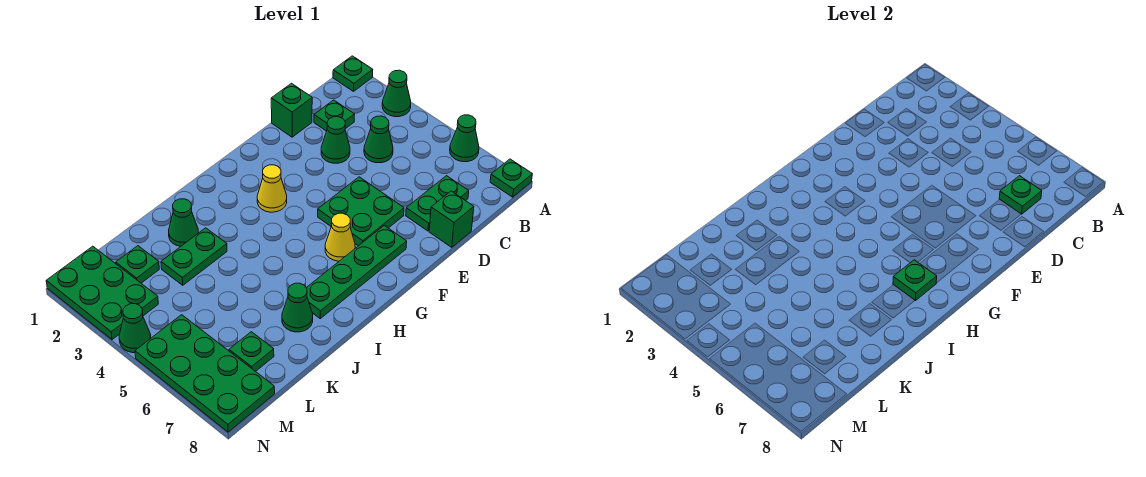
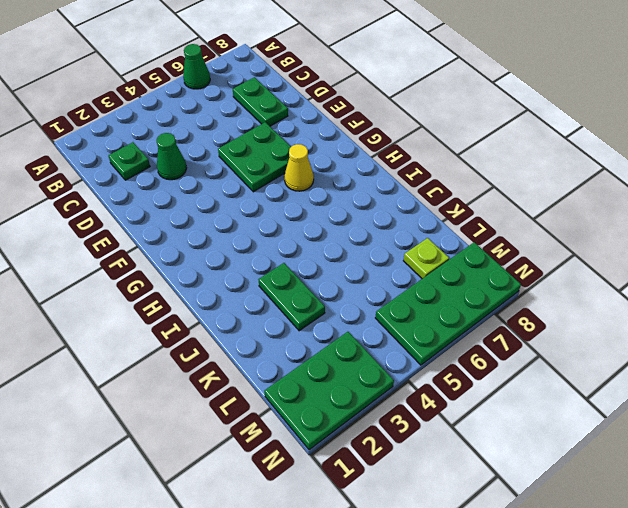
lime 1x1 plate [403,238,449,279] -> green 1x1 plate [229,332,274,372]
none -> green 1x1 plate [333,56,373,91]
none -> green 1x1 cone [382,70,411,117]
none -> green 1x1 plate [490,159,532,197]

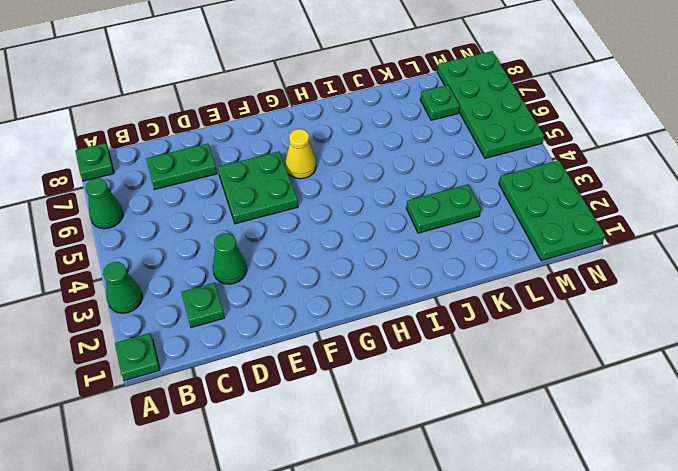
none -> green 1x1 cone [364,116,393,163]
none -> green 1x1 brick [271,83,312,137]
none -> green 1x1 brick [429,191,474,247]

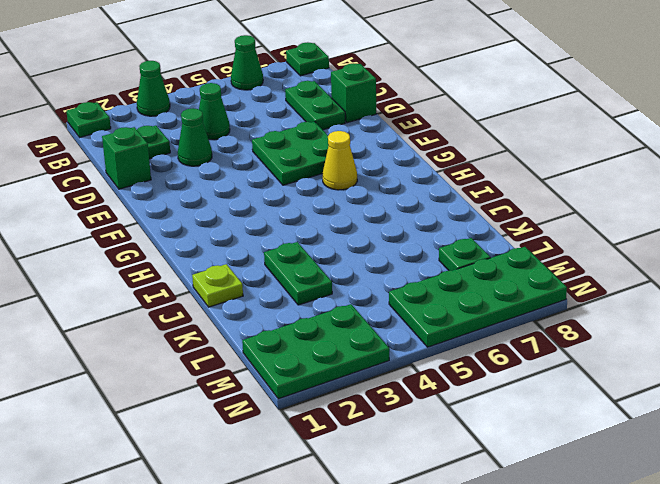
lime 1x1 plate [192,264,243,307] -> none
none -> green 1x4 plate [306,226,407,318]
none -> yellow 1x1 cone [257,165,287,212]
none -> green 1x1 cone [169,199,198,246]

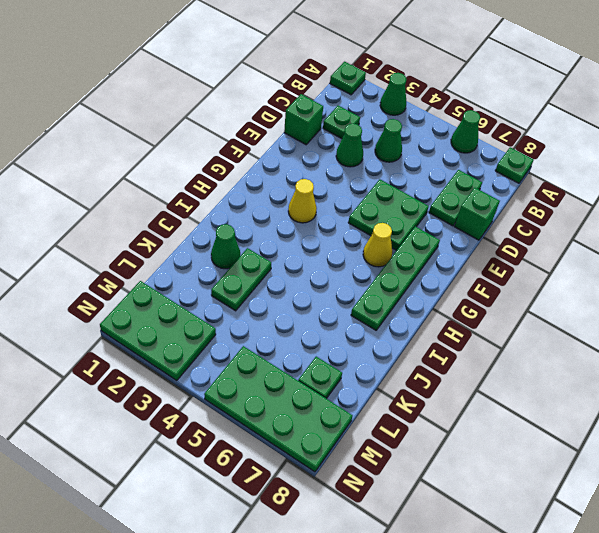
none -> green 1x1 cone [282,283,313,332]
none -> green 1x1 plate [116,246,159,283]
none -> green 1x1 cone [119,304,151,353]

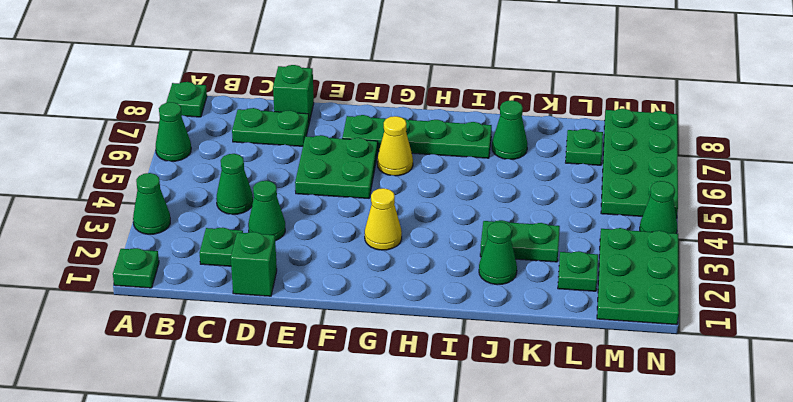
none -> green 1x1 plate [999,176,1042,214]
none -> green 1x1 plate [893,260,937,301]

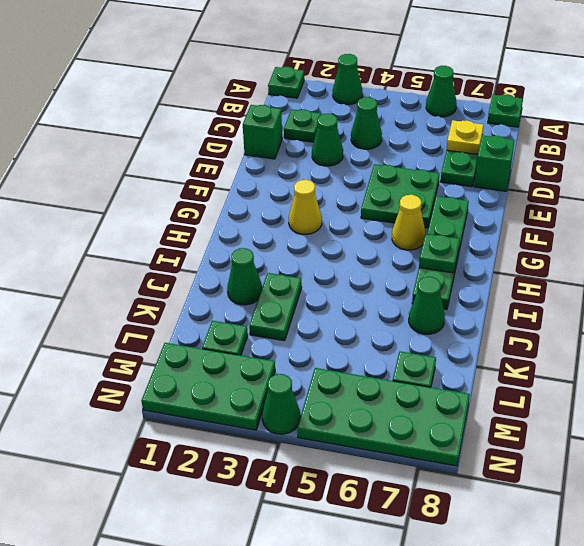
yellow 1x1 plate [447,120,484,154] -> green 1x1 plate [999,176,1042,214]

